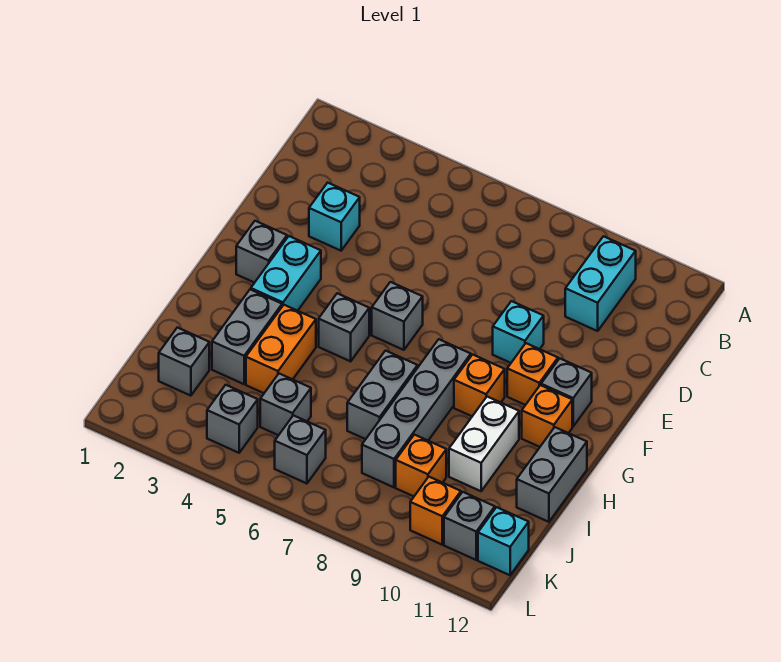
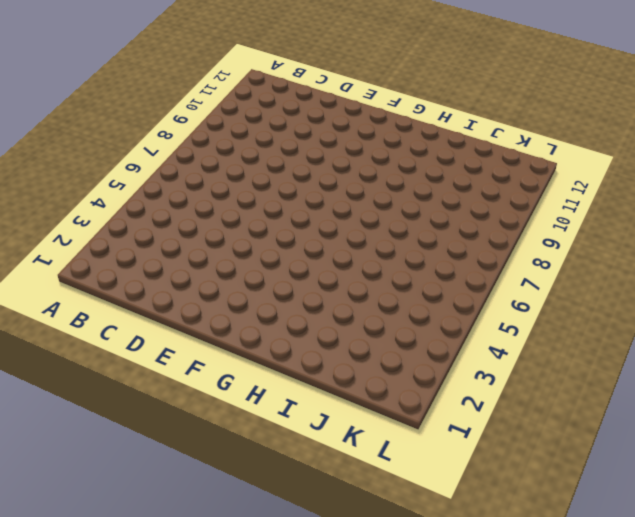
none -> cyan 1x2 brick [565,236,636,331]
none -> cyan 1x1 brick [309,183,360,251]
none -> cyan 1x1 brick [493,301,544,363]

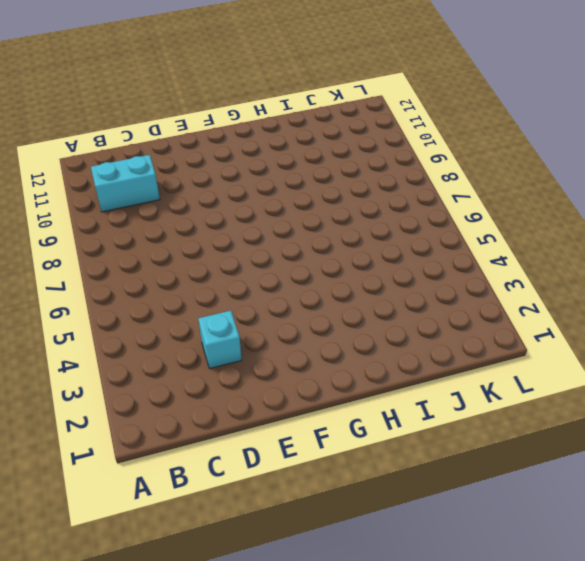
none -> cyan 1x1 brick [493,301,544,363]
none -> grey 1x1 brick [236,221,287,283]
none -> cyan 1x2 brick [251,236,321,311]

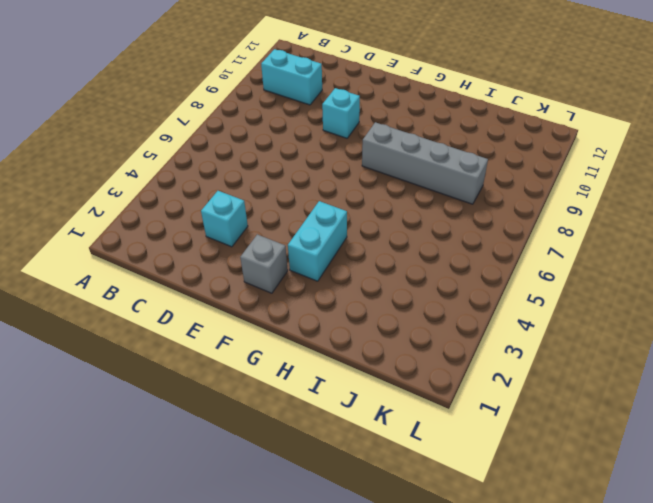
cyan 1x2 brick [288,201,347,281] -> cyan 1x2 brick turned to [251,236,321,311]
none -> grey 1x1 brick [372,282,423,350]
none -> orange 1x1 brick [507,343,558,405]
none -> grey 1x1 brick [541,358,592,426]

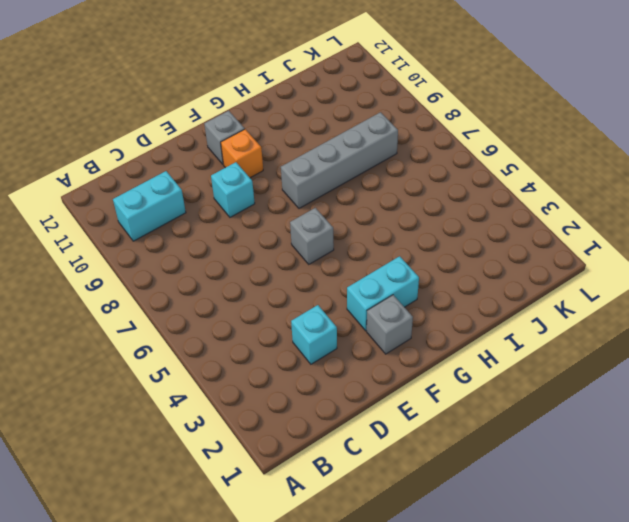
none -> grey 1x1 brick [319,293,369,361]
none -> orange 1x1 brick [454,355,505,416]
none -> orange 1x1 brick [522,385,572,447]

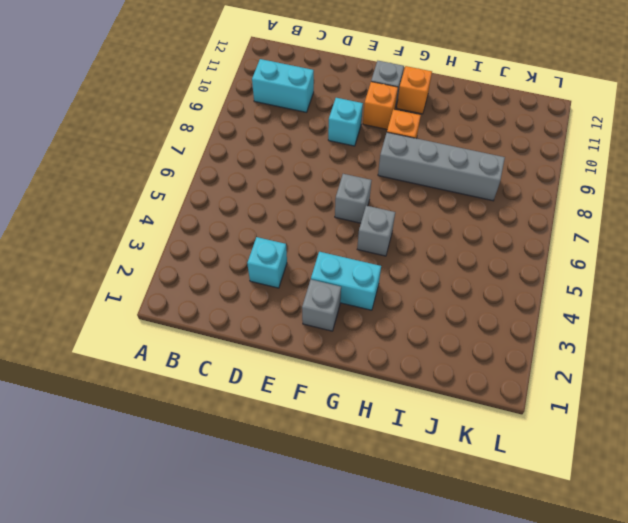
none -> grey 1x2 brick [212,289,282,384]
none -> orange 1x2 brick [246,305,316,393]
none -> grey 1x2 brick [347,351,418,439]

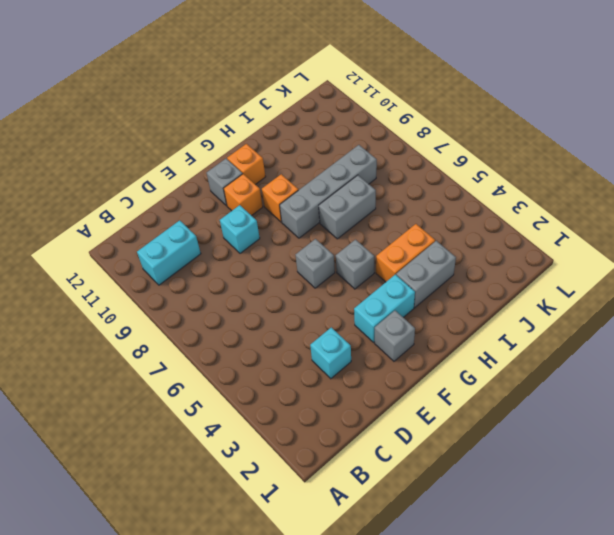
none -> white 1x2 brick [449,397,519,491]
none -> grey 1x2 brick [517,427,587,522]
none -> grey 1x1 brick [159,327,209,396]

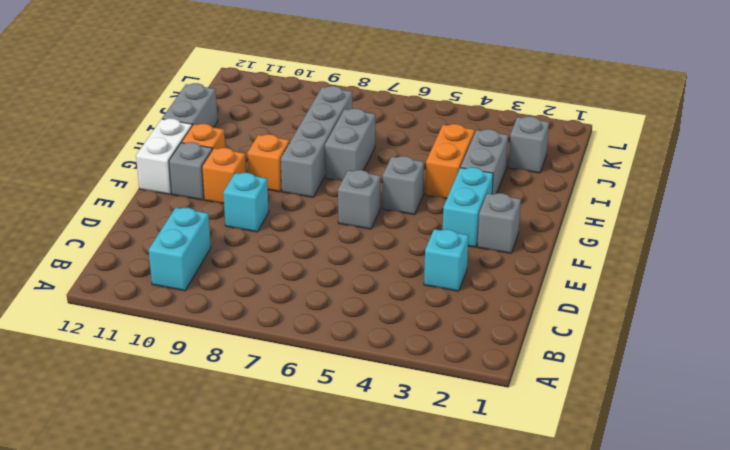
white 1x2 brick [136,118,192,194] -> white 1x2 brick moved to [449,397,519,491]
none -> grey 1x1 brick [260,374,311,435]
none -> orange 1x1 brick [396,435,446,496]
none -> grey 1x1 brick [207,385,258,453]

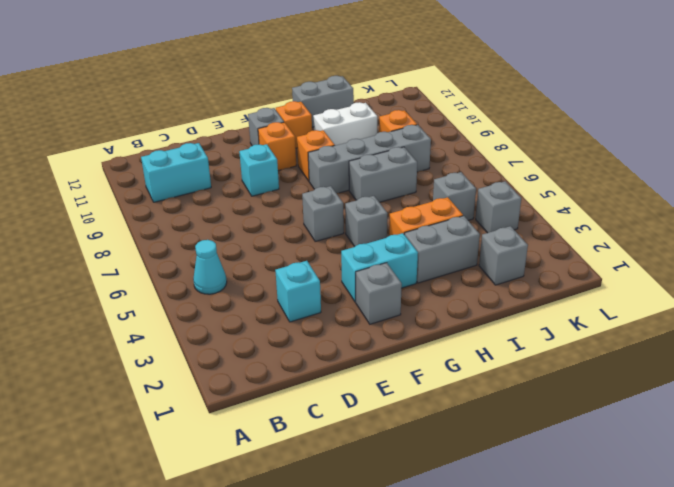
cyan 1x1 cone [193,240,227,294] -> none
none -> grey 1x1 brick [275,415,326,484]
none -> orange 1x1 brick [410,477,461,545]
none -> grey 1x1 brick [444,492,495,560]

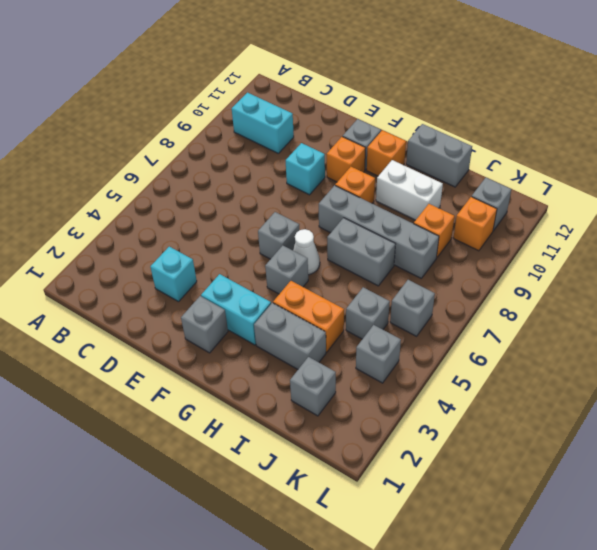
white 1x1 cone [293,229,320,275] -> none
none -> cyan 1x1 brick [478,507,529,575]

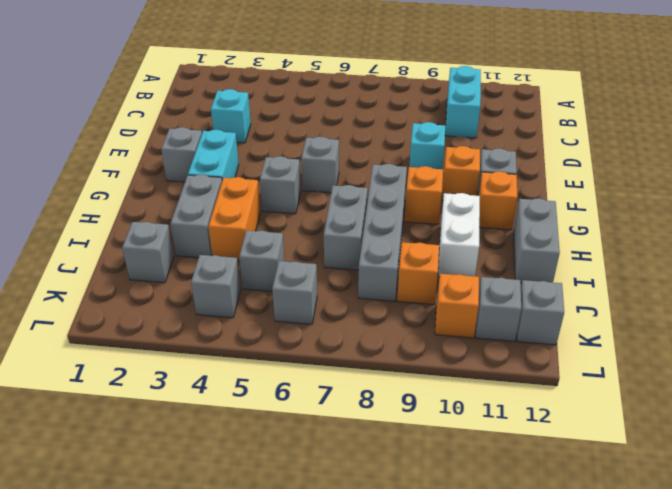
grey 1x1 brick [517,280,564,345] -> cyan 1x1 brick [478,507,529,575]

